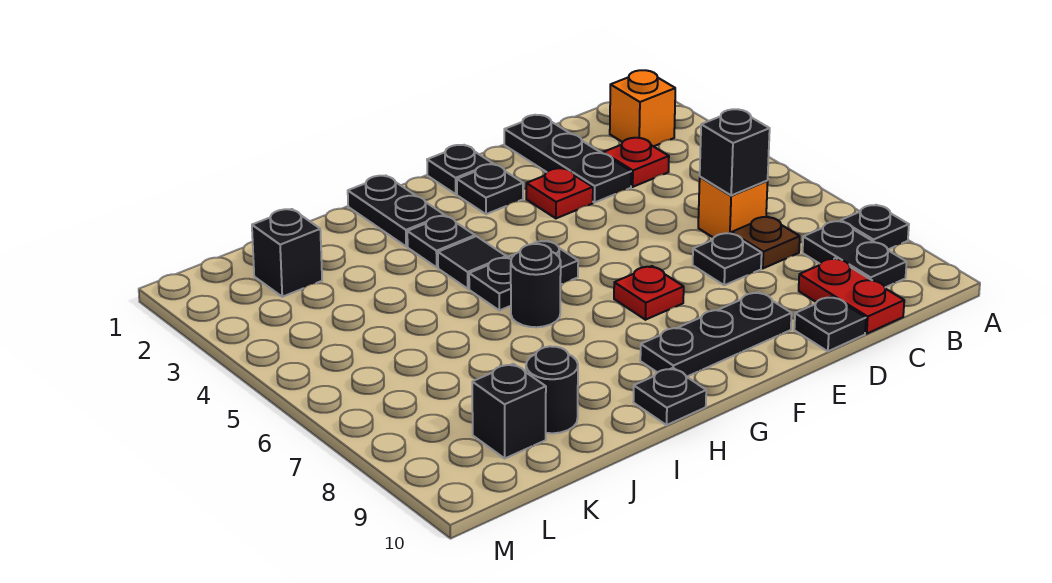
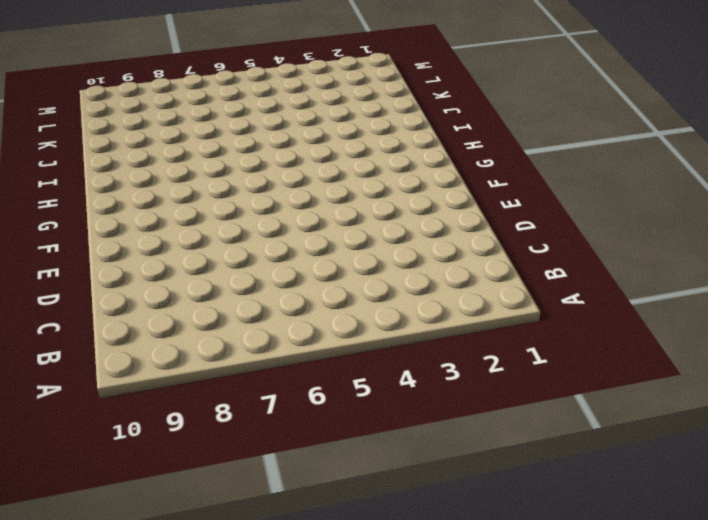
none -> black 1x1 plate [841,205,909,249]
none -> orange 1x1 brick [610,70,675,146]
none -> black 1x2 plate [803,221,907,287]

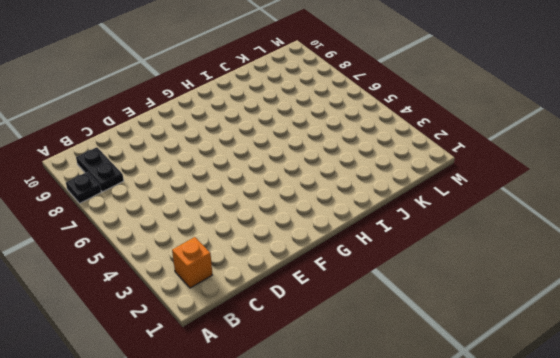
none -> red 1x1 plate [603,138,669,187]
none -> orange 1x1 brick [698,177,768,238]
none -> brown 1x1 plate [732,217,800,268]

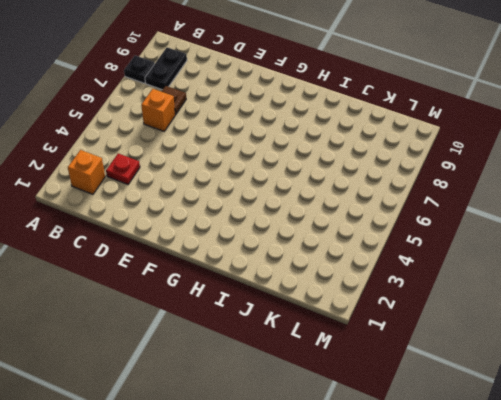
none -> red 1x2 plate [799,258,904,333]
none -> black 1x3 plate [504,115,631,202]
none -> black 1x1 plate [693,233,762,285]

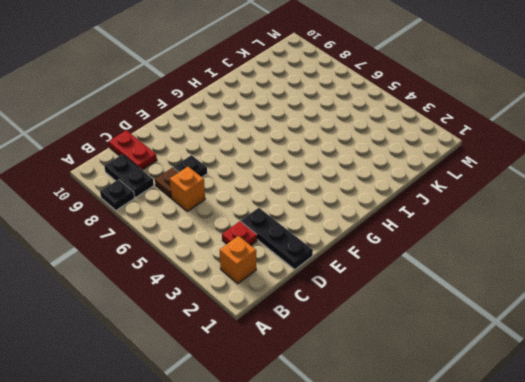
none -> black 1x1 plate [794,297,866,351]
none -> red 1x1 plate [526,168,593,218]
none -> black 1x3 plate [640,292,792,377]

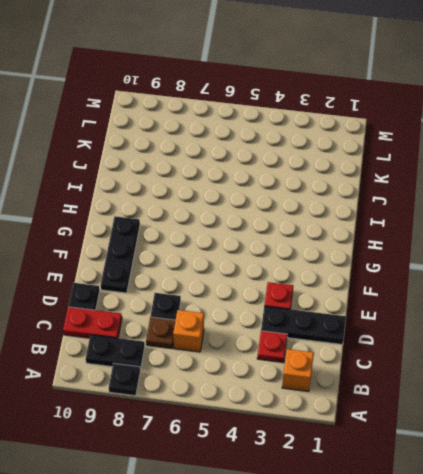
none -> black 1x1 plate [427,145,493,194]
none -> black 1x1 plate [457,164,523,214]
none -> red 1x1 plate [614,266,684,320]

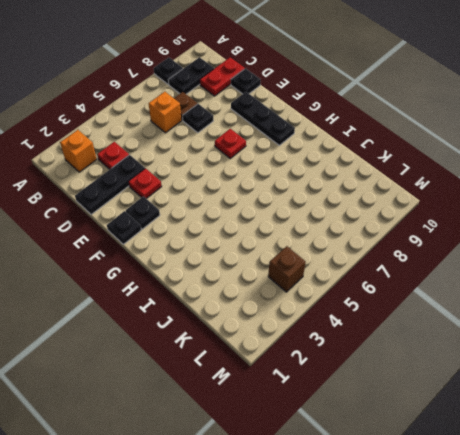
brown 1x1 brick [268,246,306,292] -> none
none -> black 1x2 plate [469,241,578,310]
none -> black 1x2 plate [348,176,444,246]
none -> black 1x1 plate [407,216,475,267]

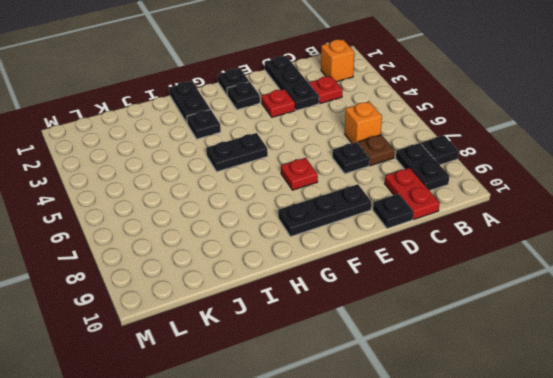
none -> black 1x1 tile [438,236,506,289]
none -> black 1x1 round brick [511,244,561,327]
none -> black 1x1 plate [633,368,706,425]

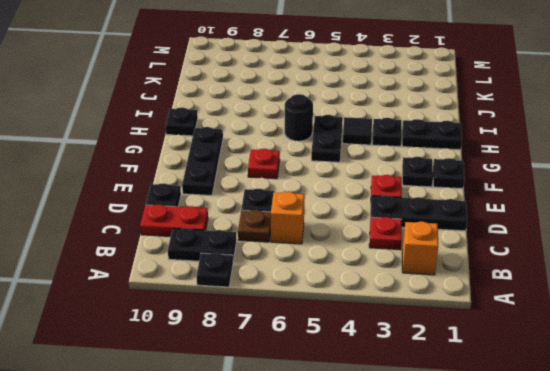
none -> black 1x1 round brick [526,346,578,433]
none -> black 1x1 brick [252,209,322,297]
none -> black 1x1 brick [472,364,546,458]

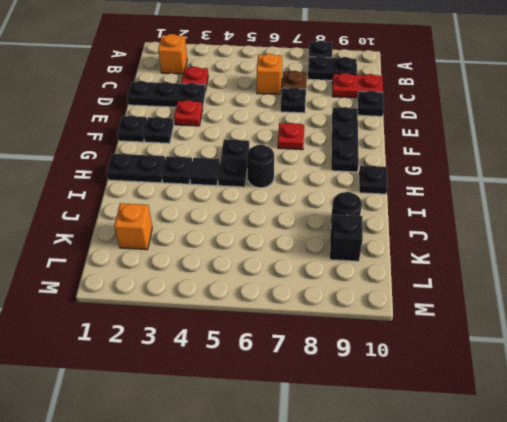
orange 1x1 brick [114,203,152,250] -> black 1x1 brick [252,209,322,297]
none -> black 1x1 brick [700,109,770,195]

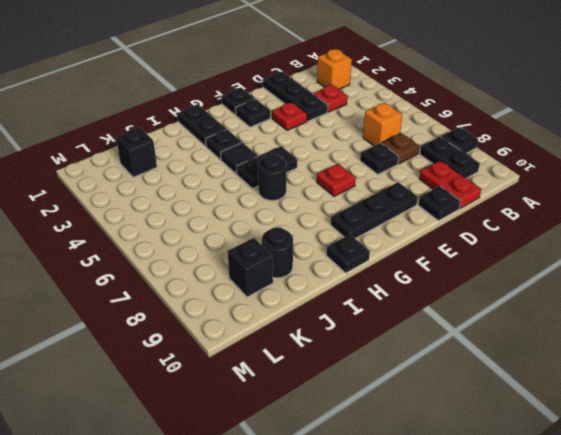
none -> black 1x1 brick [700,109,770,195]

